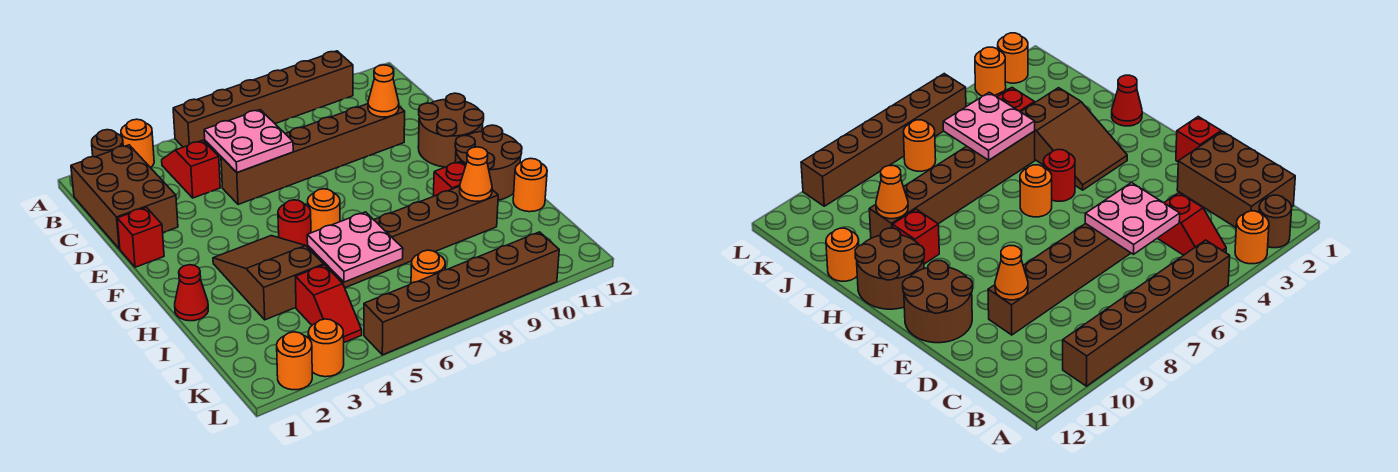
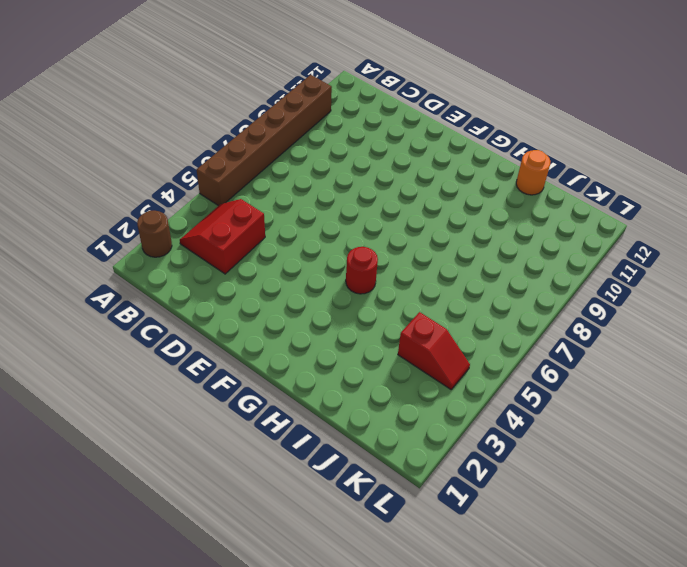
red 2x2 slope [180,199,265,274] -> red 1x2 slope [162,140,220,198]
none -> orange 1x1 round brick [121,119,154,168]
none -> brown 2x3 brick [71,145,178,249]
none -> brown 1x6 brick [221,104,405,205]

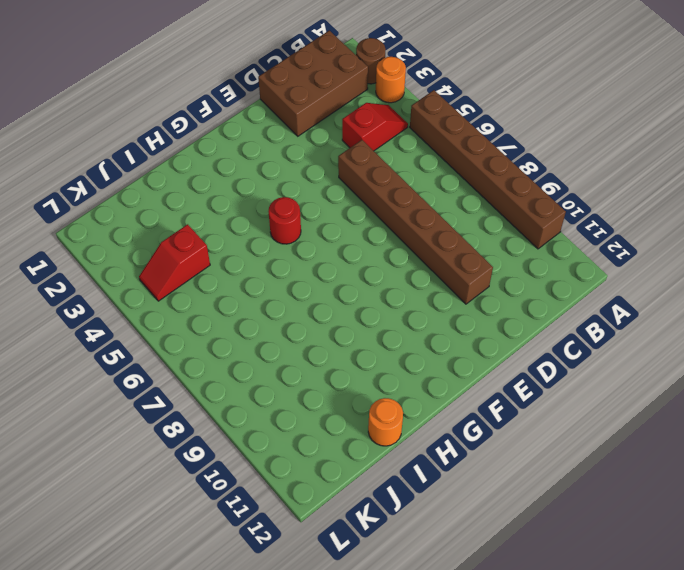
none -> red 1x1 brick [117,207,164,267]
none -> brown 2x2 round brick [418,93,484,167]
none -> brown 2x3 slope [213,236,324,320]

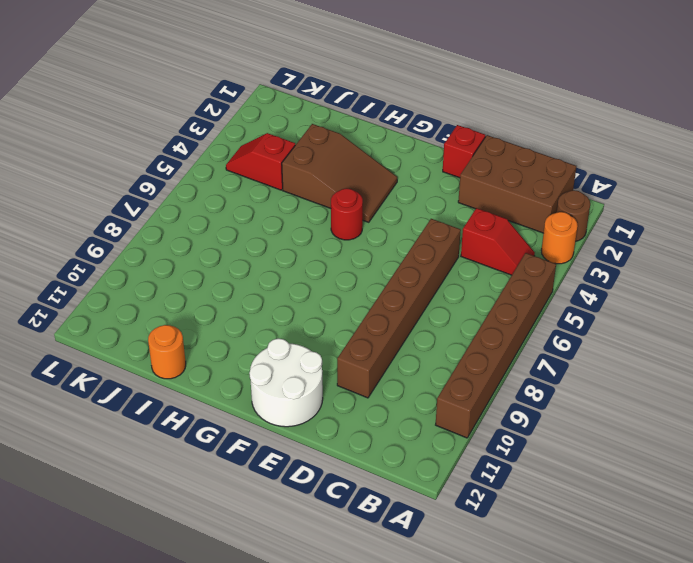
white 2x2 round brick [250,338,323,427] -> brown 2x2 round brick [418,93,484,167]
none -> orange 1x1 round brick [308,189,340,233]
none -> brown 2x2 round brick [455,125,522,200]
none -> red 1x1 cone [175,265,208,321]

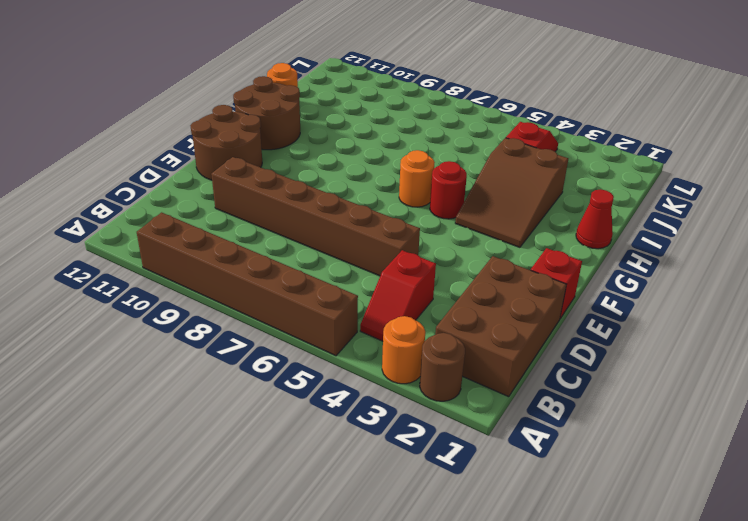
none -> red 1x1 brick [433,161,465,196]
none -> brown 1x6 brick [308,186,498,288]
none -> orange 1x1 round brick [411,250,445,283]

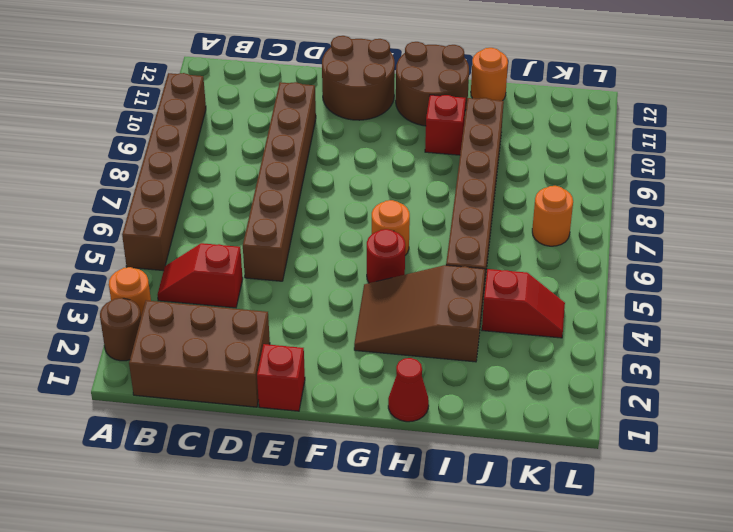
none -> orange 1x1 round brick [277,332,312,390]
none -> orange 1x1 round brick [308,319,344,377]
none -> brown 1x6 brick [364,232,559,355]

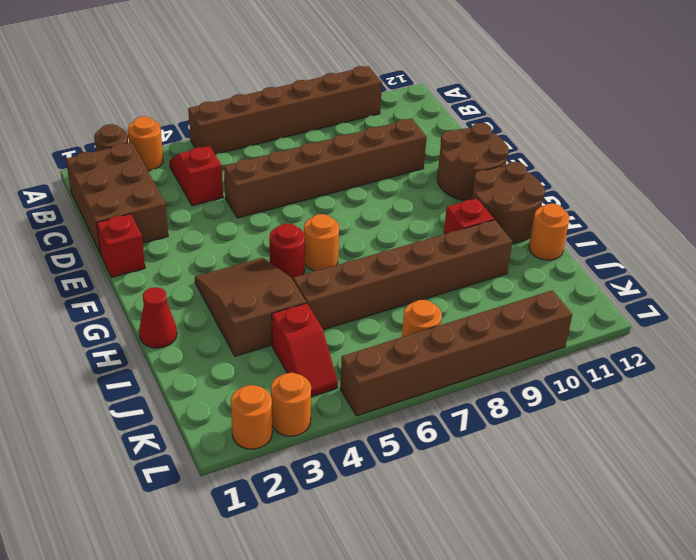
none -> pink 2x2 plate [204,110,293,172]
none -> orange 1x1 cone [368,65,399,117]
none -> pink 2x2 plate [307,212,403,282]

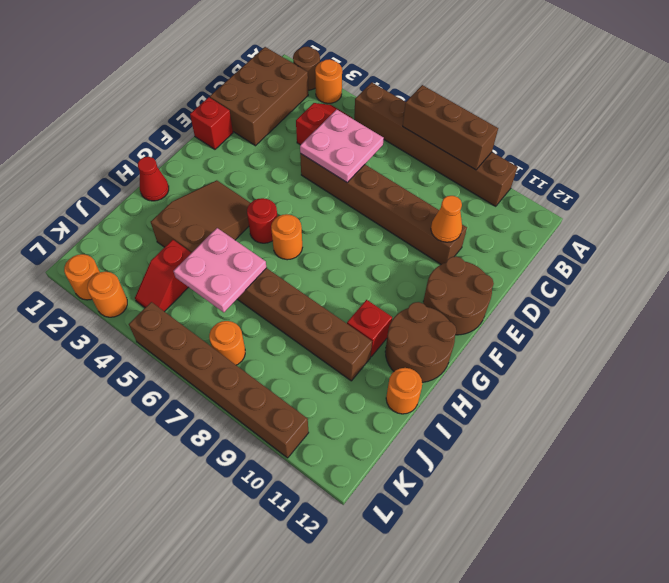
brown 1x3 brick [403,85,498,170] -> none
none -> orange 1x1 cone [460,147,492,201]

